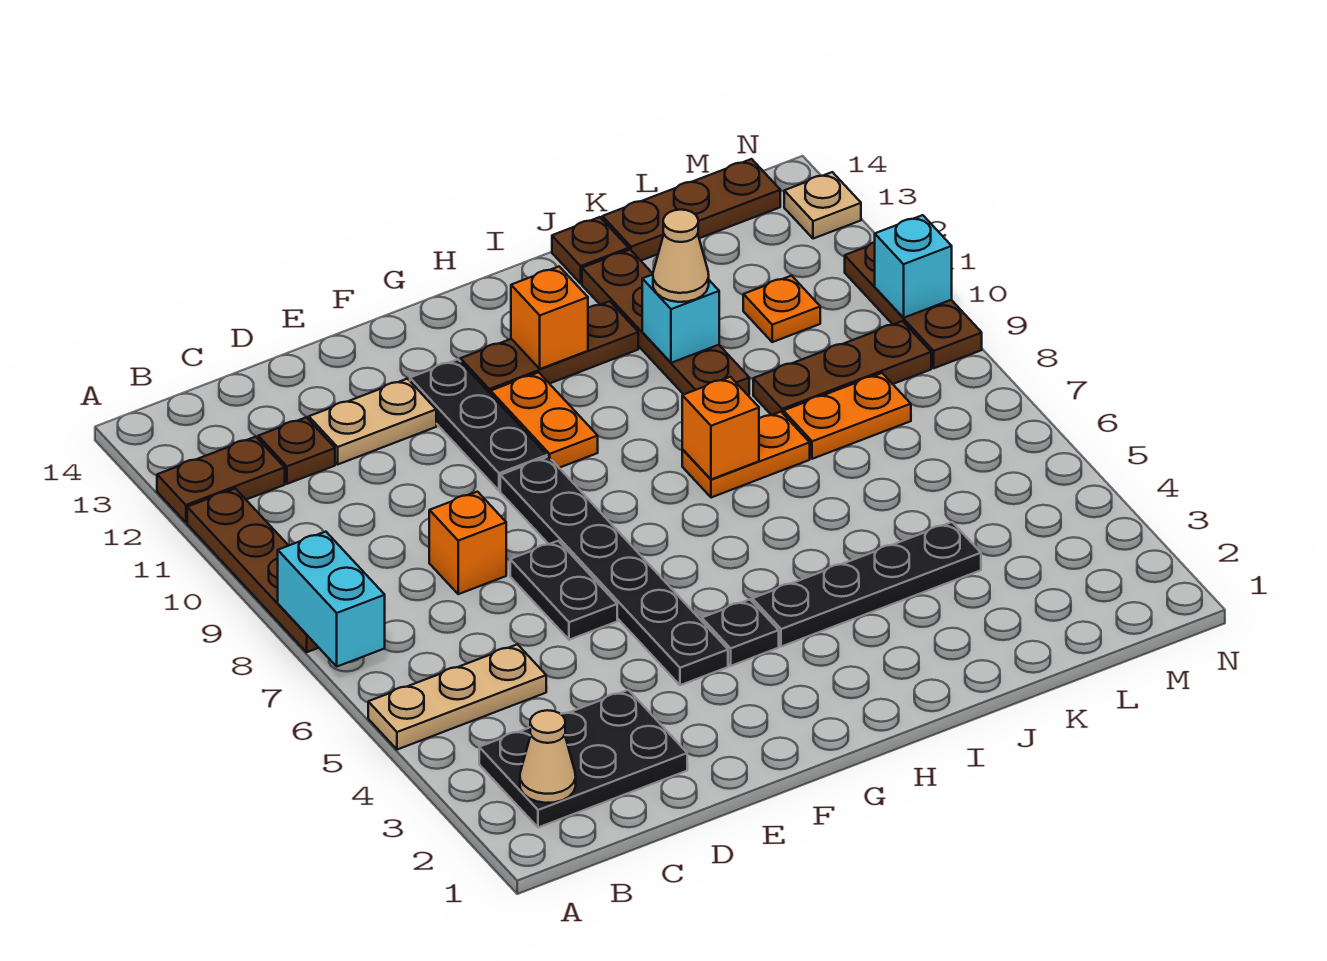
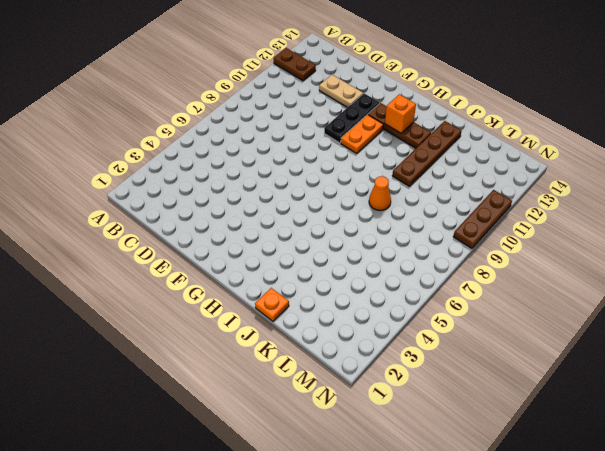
orange 1x1 plate [255,288,289,321] -> orange 1x1 plate moved to [743,276,820,342]
orange 1x1 cone [369,176,391,211] -> orange 1x2 plate [682,412,810,498]
none -> tan 1x3 plate [368,644,546,750]
none -> brown 1x4 plate [187,488,319,652]
none -> black 2x3 plate [479,690,687,828]
none -> brown 1x1 plate [258,417,335,484]

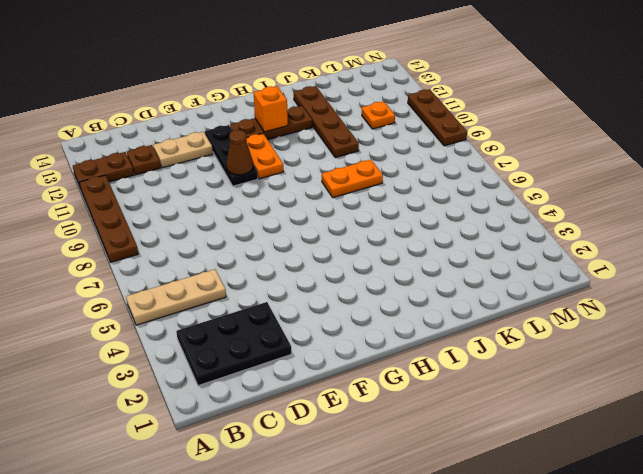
brown 1x1 cone [226,130,253,175] -> none
none -> orange 1x1 brick [429,492,506,594]
none -> black 1x2 plate [510,541,617,640]
none -> black 1x6 plate [500,457,728,685]
none -> black 1x1 plate [702,599,779,666]

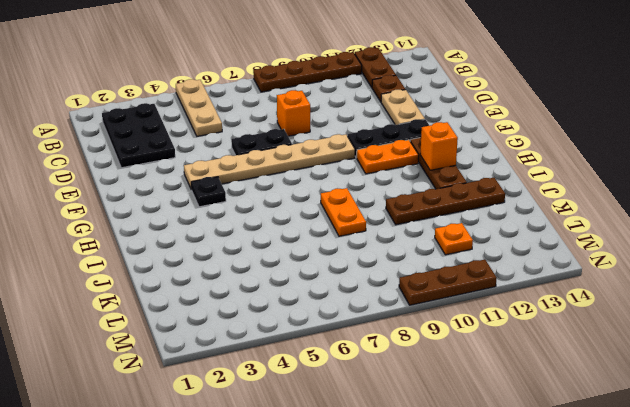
tan 1x6 plate [184,134,355,190] -> black 1x6 plate [500,457,728,685]
none -> black 1x4 plate [752,522,981,647]
none -> brown 1x1 plate [552,217,629,283]
none -> orange 1x2 plate [783,373,911,459]
none -> brown 1x3 plate [753,321,931,415]

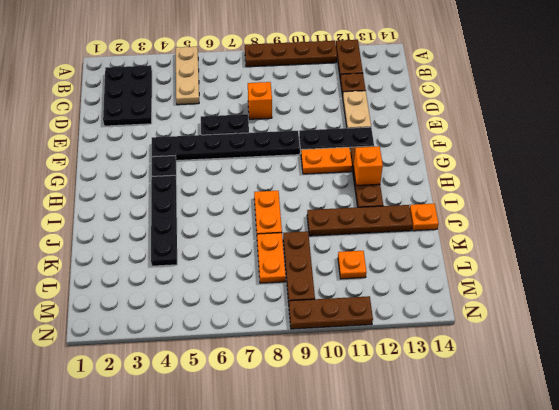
orange 1x1 plate [410,204,439,231] -> brown 1x1 plate [552,217,629,283]
none -> brown 1x3 plate [602,159,780,260]
none -> tan 1x1 plate [784,172,861,239]
none -> cyan 1x2 brick [278,532,385,667]
none -> tan 1x1 cone [520,710,576,803]

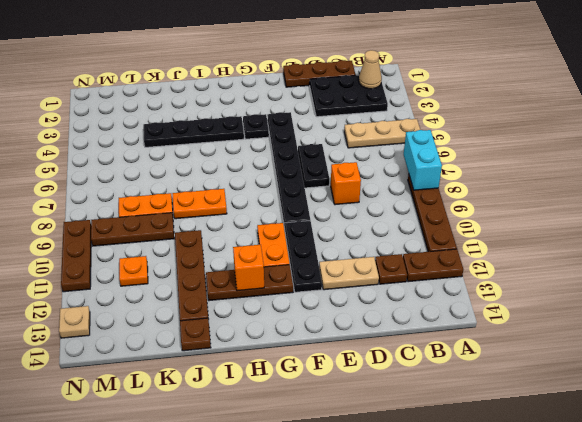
brown 1x3 plate [283,60,355,87] -> brown 1x3 plate moved to [602,159,780,260]
none -> orange 1x1 brick [682,377,759,479]
none -> cyan 1x1 brick [642,275,719,363]
none -> cyan 1x1 brick [875,215,952,318]
none -> tan 1x1 cone [653,210,709,302]

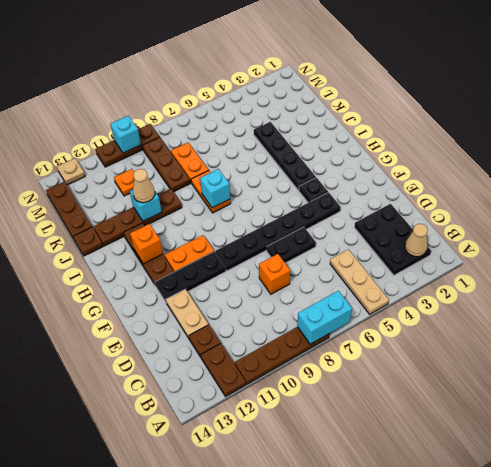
cyan 1x1 brick [200,169,230,208] -> orange 1x1 brick [682,377,759,479]

